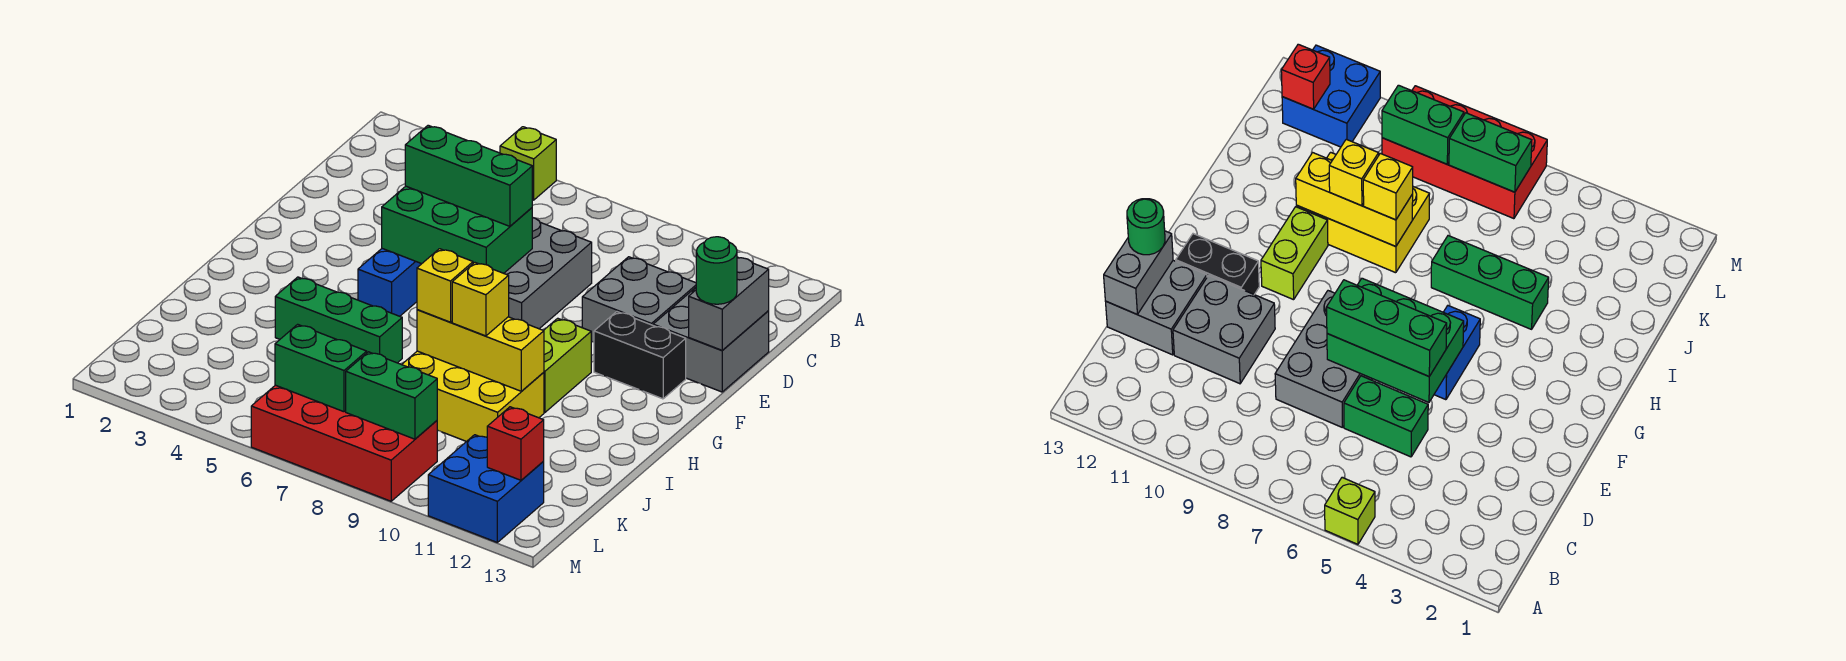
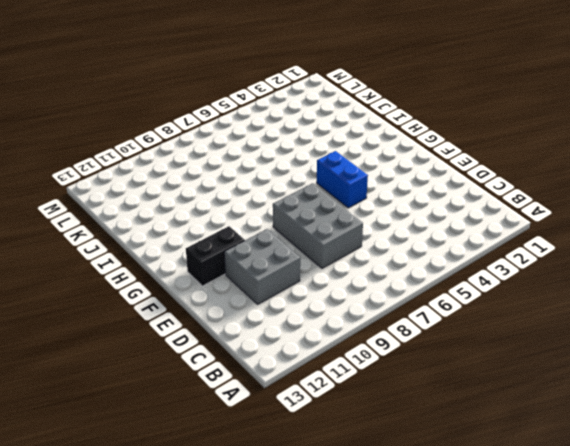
none -> lime 1x1 brick [500,127,556,200]
none -> green 1x2 brick [1344,376,1428,457]
none -> grey 2x2 brick [653,288,769,392]

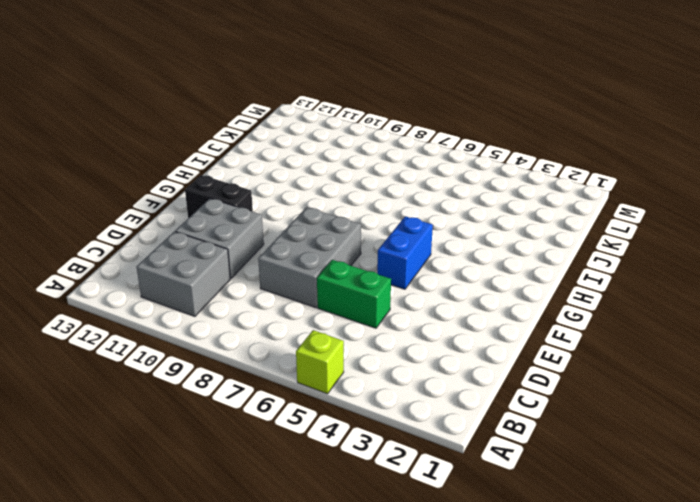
grey 2x2 brick [137,232,230,317] -> grey 2x2 brick moved to [653,288,769,392]
none -> lime 1x2 brick [543,318,591,412]
none -> green 1x3 brick [275,277,402,363]
none -> yellow 2x3 brick [402,351,544,442]

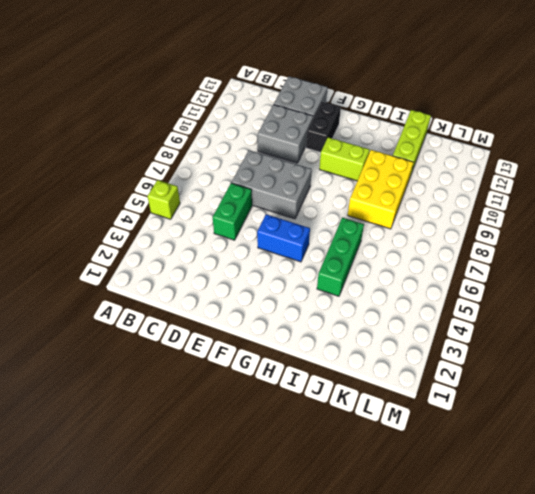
lime 1x3 brick [393,110,431,176] -> none
none -> red 2x4 brick [251,385,438,501]
none -> blue 2x2 brick [428,435,544,542]
none -> grey 1x2 brick [689,257,769,350]

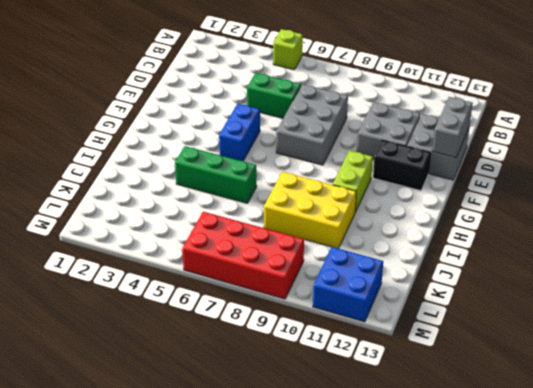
none -> green 2x3 brick [382,186,533,273]
none -> yellow 1x3 brick [417,310,544,391]
none -> green 1x2 brick [275,324,367,412]

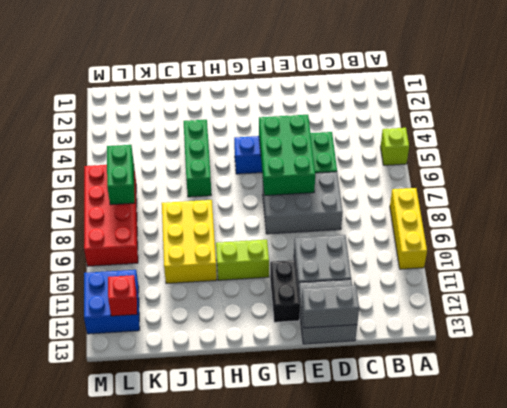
yellow 1x3 brick [390,188,427,269] -> yellow 1x3 brick moved to [417,310,544,391]
none -> green 1x2 brick [346,352,437,439]
none -> green 1x3 brick [405,125,532,226]
none -> green 1x1 round brick [696,237,737,304]

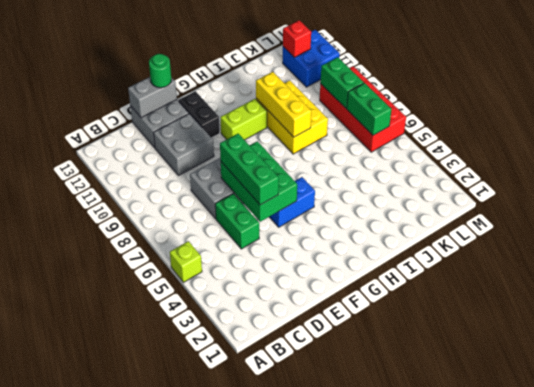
none -> green 1x3 brick [275,277,402,363]
none -> yellow 1x1 brick [417,249,473,322]
none -> yellow 1x1 brick [452,263,509,336]

